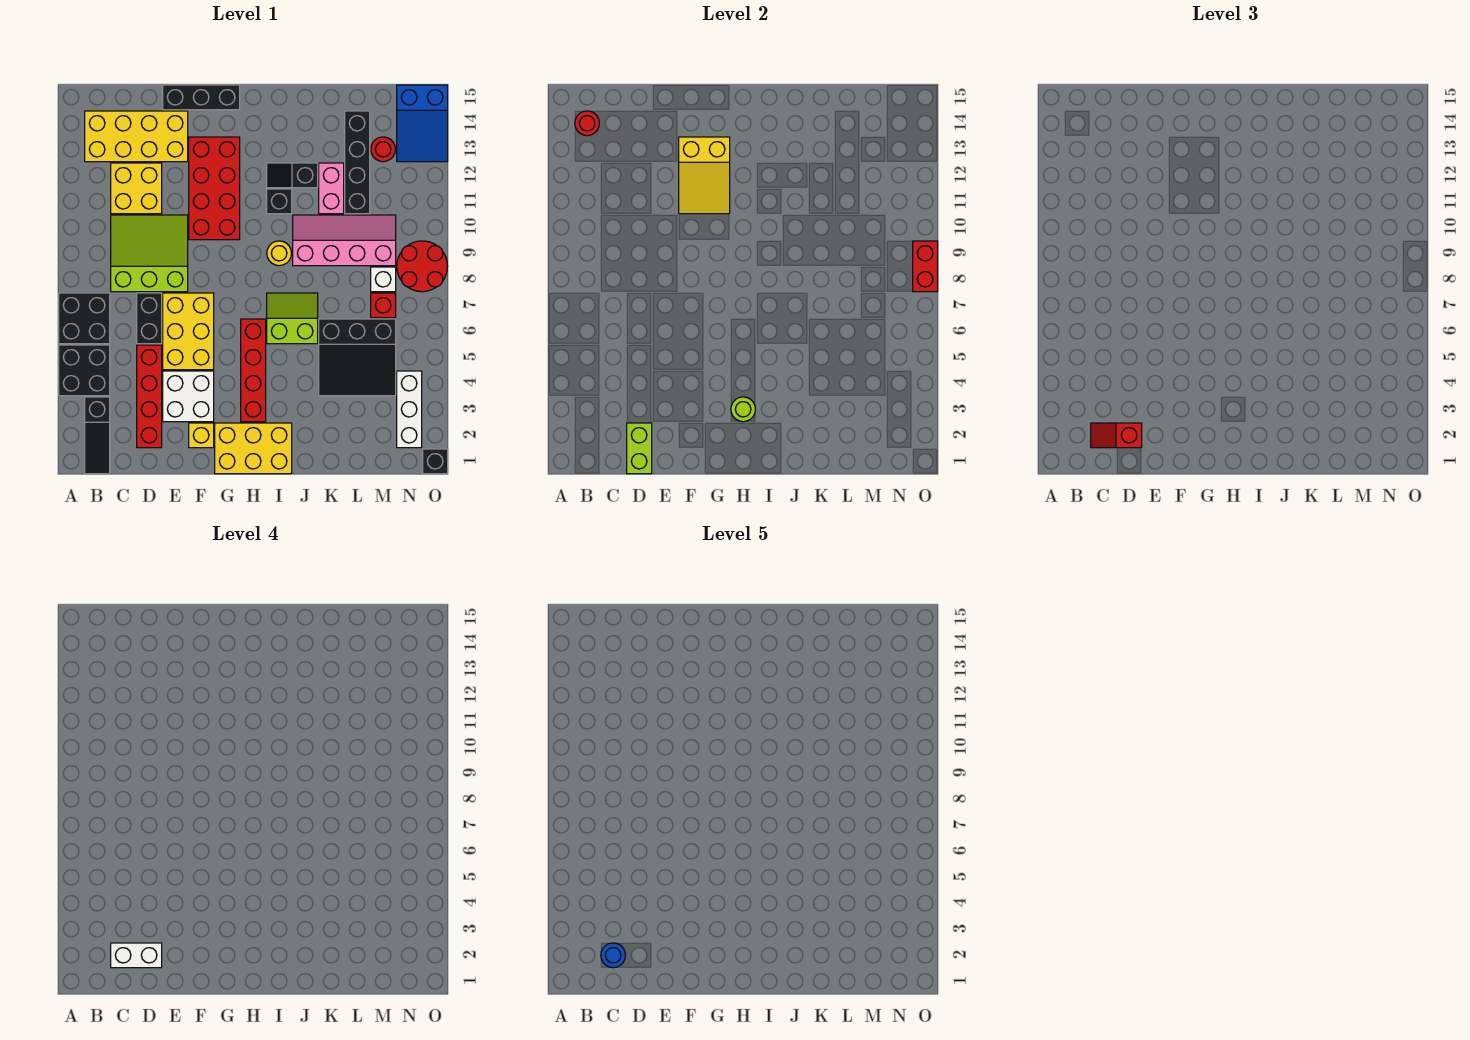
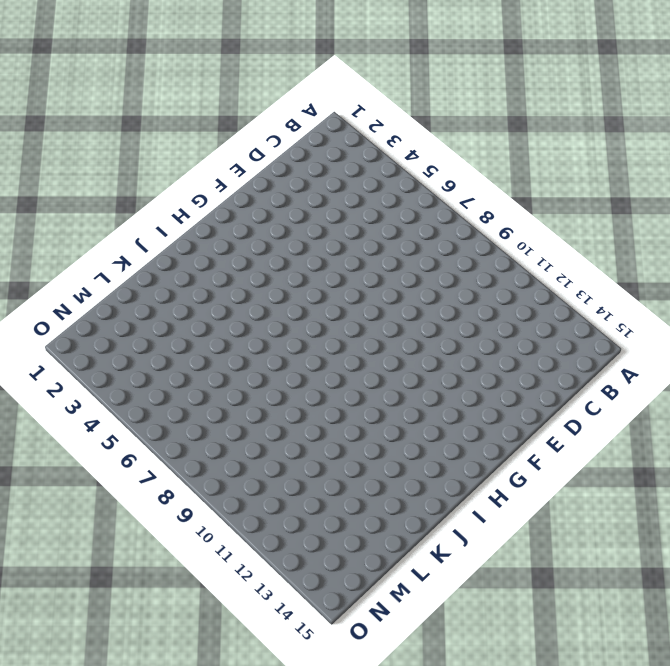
none -> black 2x2 brick [59,345,110,396]
none -> black 2x2 brick [59,293,110,344]
none -> black 1x3 slope [85,397,110,474]
none -> yellow 2x4 brick [85,111,188,162]

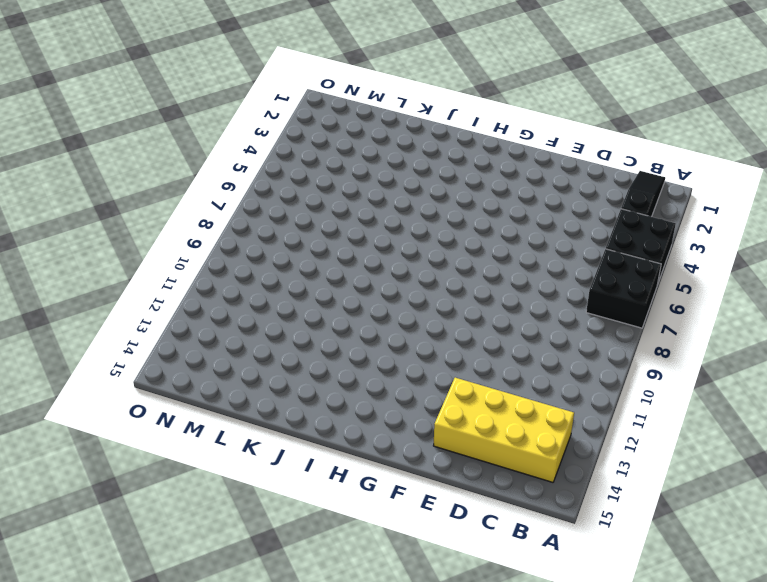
none -> lime 3x3 slope [111,215,188,292]
none -> yellow 2x2 brick [111,163,162,214]
none -> red 1x4 brick [137,345,162,448]
none -> black 1x2 brick [137,293,162,344]

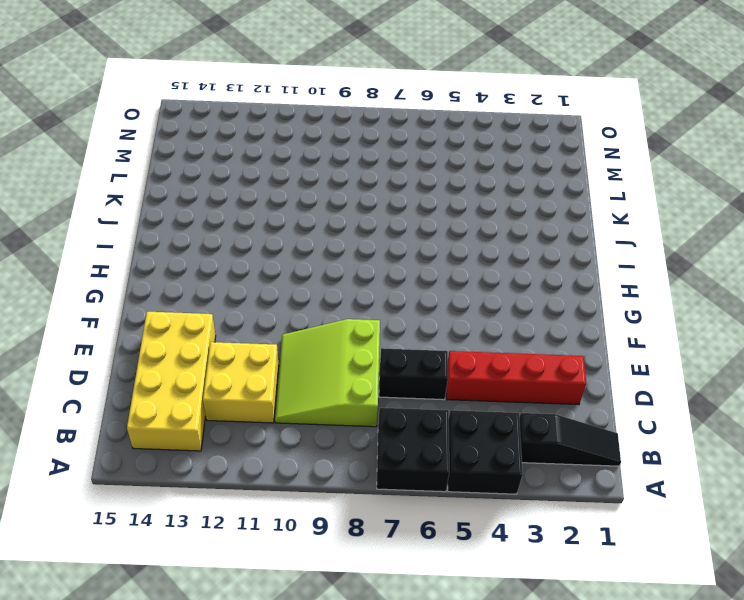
none -> white 2x2 brick [163,371,214,422]
none -> yellow 2x3 brick [163,293,214,370]
none -> black 1x3 brick [163,85,240,110]
none -> yellow 1x1 brick [189,423,214,448]

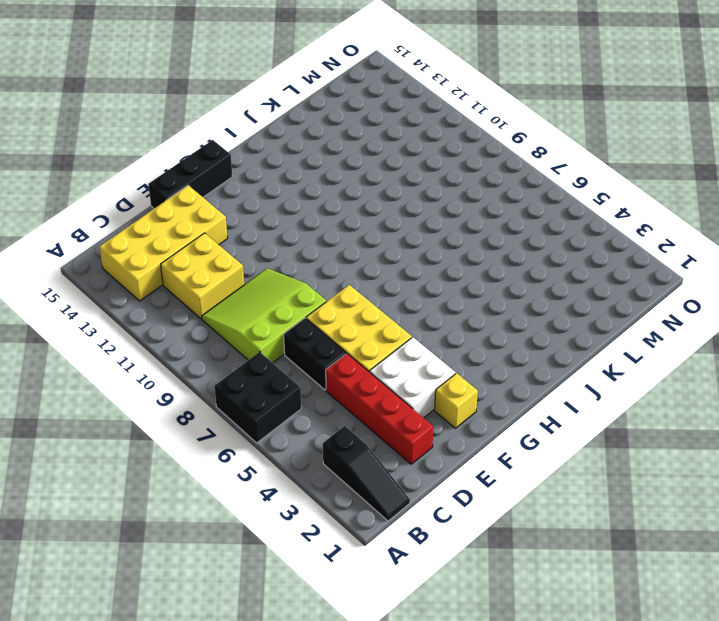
none -> black 2x2 brick [59,345,110,396]
none -> red 2x4 brick [189,137,240,240]
none -> yellow 2x3 brick [215,423,292,474]
none -> red 1x4 brick [241,319,266,422]

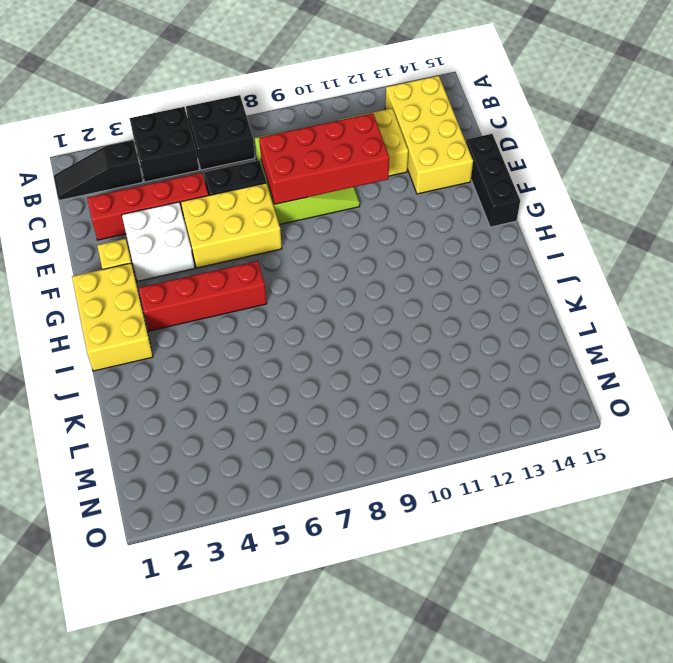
red 2x4 brick [259,113,389,204] -> red 2x4 brick moved to [189,137,240,240]
none -> lime 2x2 slope [267,293,318,344]
none -> yellow 1x1 round brick [267,241,291,266]
none -> black 1x1 brick [267,189,292,214]
none -> black 1x2 slope [267,163,318,188]

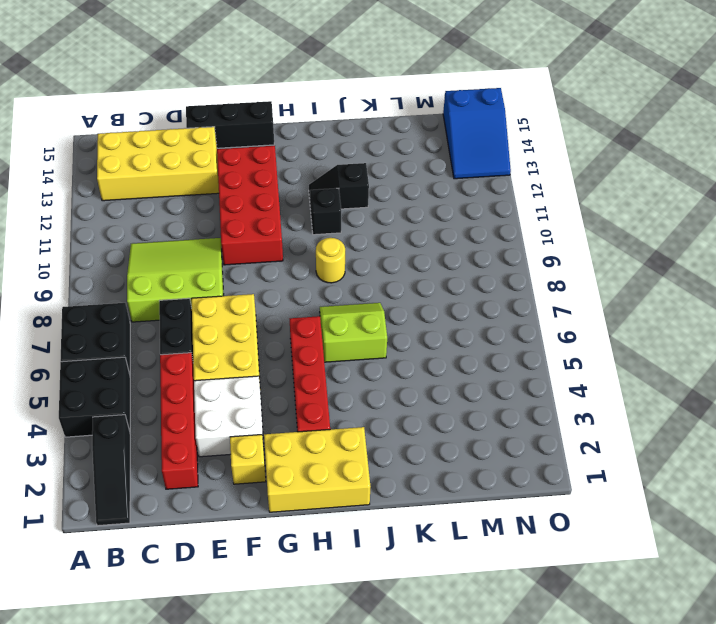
none -> yellow 2x2 brick [111,163,162,214]
none -> pink 2x4 slope [293,215,396,266]
none -> black 3x3 slope [319,319,396,396]
none -> pink 1x2 brick [319,163,344,214]

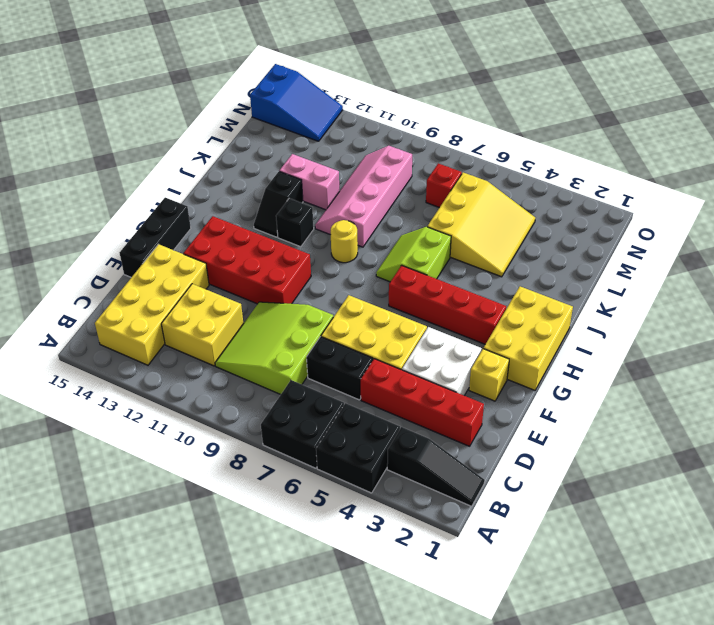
yellow 3x3 slope [427,172,535,277] -> black 3x3 slope [319,319,396,396]
none -> black 1x4 brick [345,111,370,214]
none -> white 1x1 brick [371,267,396,292]
none -> red 1x1 round brick [371,137,395,162]
none -> white 1x3 brick [397,371,422,448]

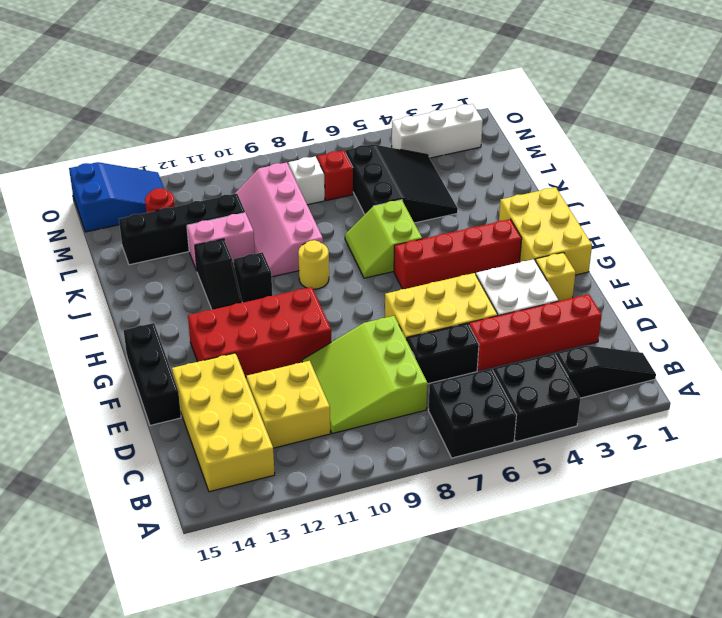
none -> red 2x2 round brick [397,241,447,292]
none -> black 1x1 brick [423,449,448,474]
none -> red 1x1 round brick [575,111,599,136]
none -> lime 1x2 brick [627,423,652,474]

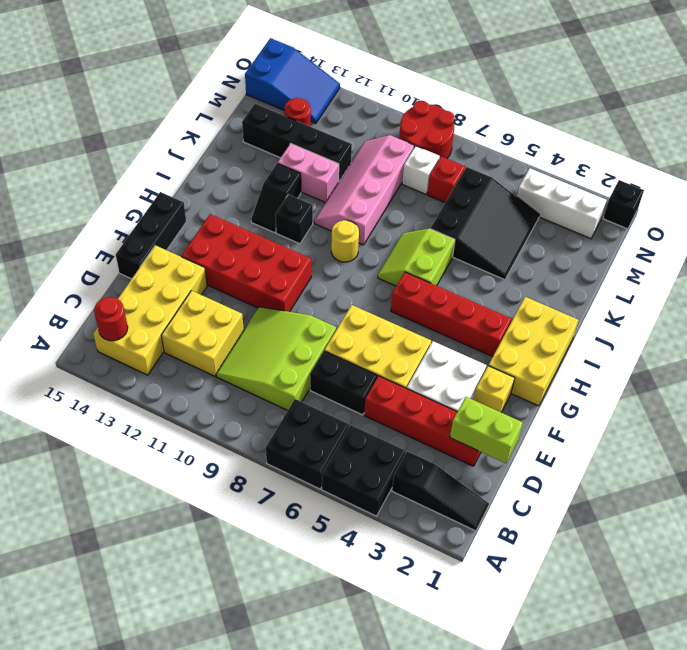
none -> yellow 2x3 slope [679,137,730,214]
none -> lime 1x1 round brick [731,397,755,422]
none -> red 1x2 brick [913,241,938,292]
none -> red 1x2 slope [1091,423,1142,448]

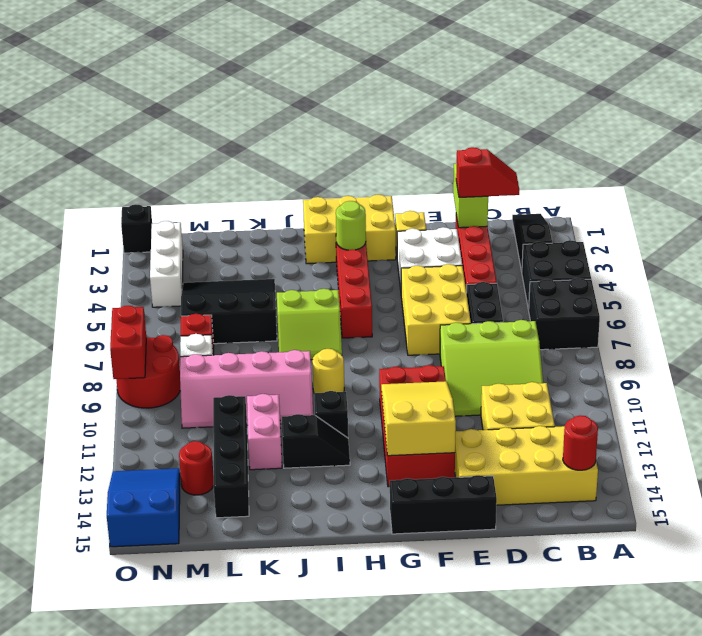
none -> white 1x2 brick [111,943,162,968]
none -> blue 1x1 round brick [601,943,625,968]

